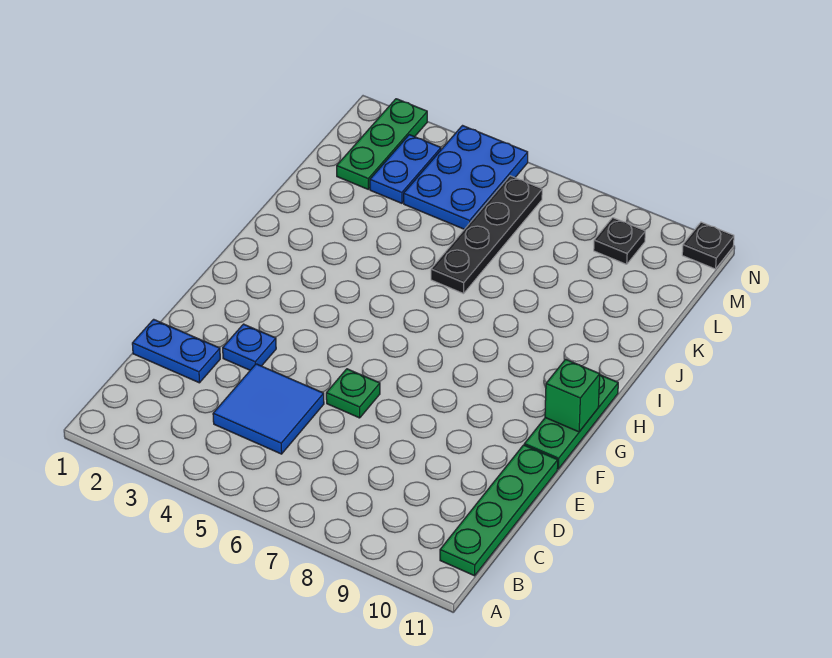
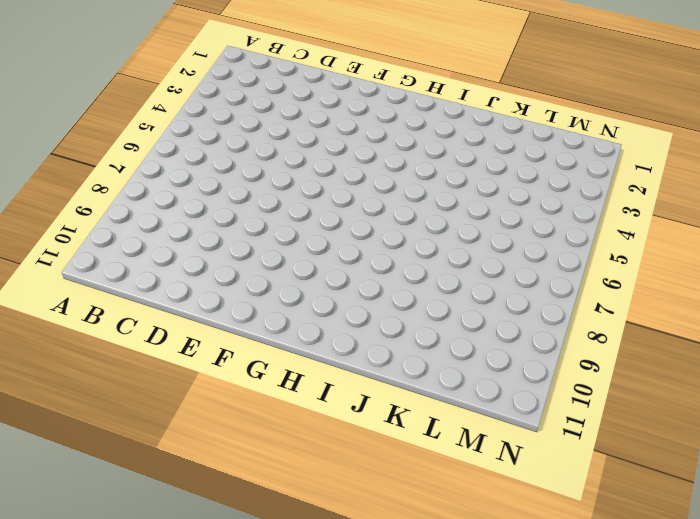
none -> green 1x4 plate [440,445,558,576]
none -> blue 2x2 tile [213,364,324,454]
none -> blue 1x2 plate [132,319,220,383]

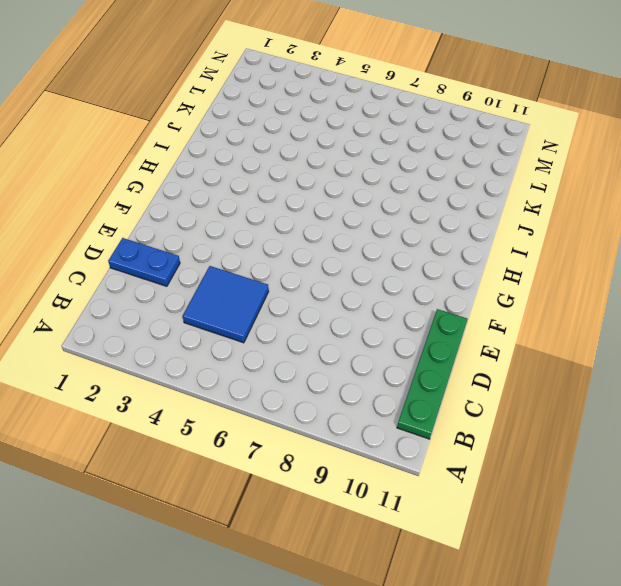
none -> blue 1x1 plate [223,324,276,370]
none -> green 1x1 plate [326,369,380,418]
none -> green 1x3 plate [524,375,618,469]

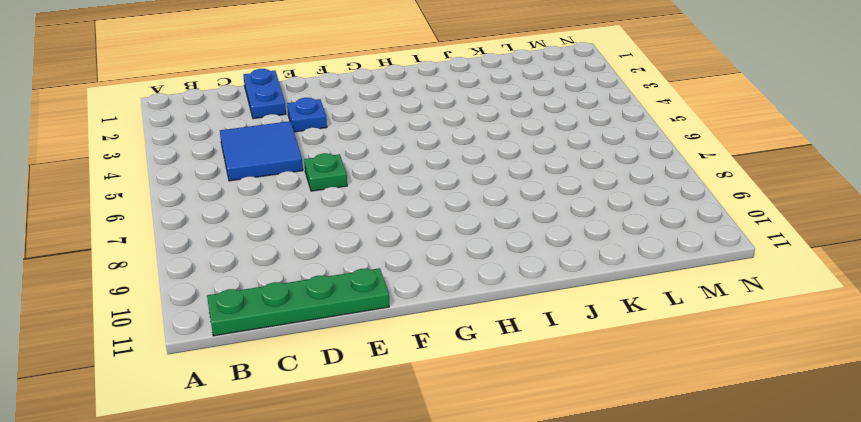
none -> green 1x3 plate [524,375,618,469]
none -> black 1x4 plate [431,176,542,294]
none -> green 1x3 plate [337,99,427,189]

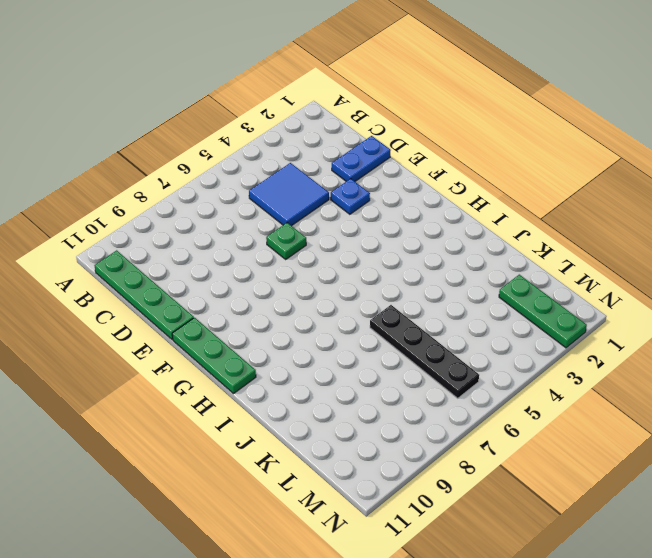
none -> blue 1x2 plate [370,135,441,203]
none -> blue 2x3 plate [404,126,528,229]
none -> black 1x1 plate [594,218,645,264]

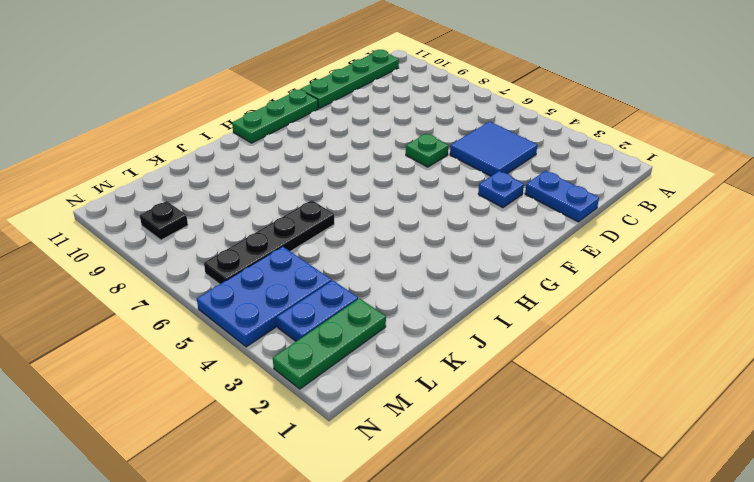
none -> black 1x1 plate [682,222,734,269]
none -> green 1x1 brick [545,359,600,432]

